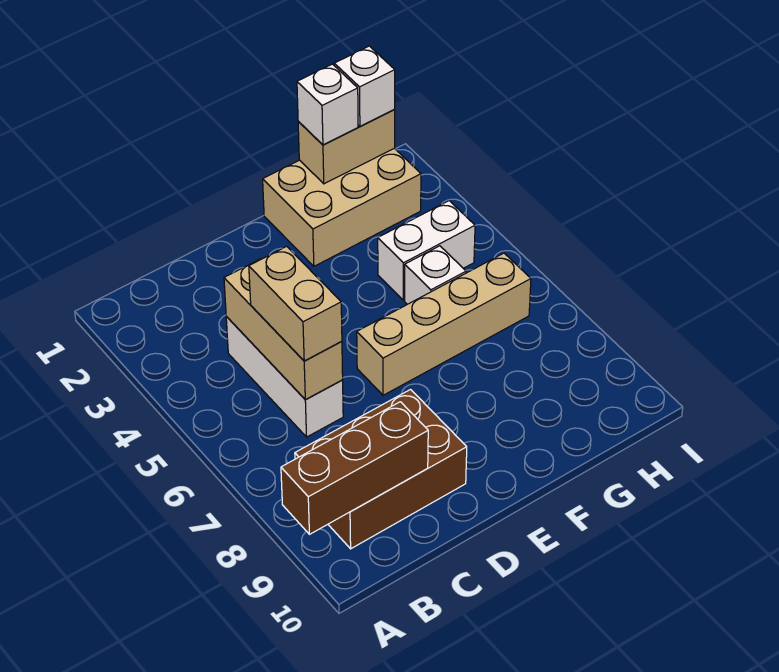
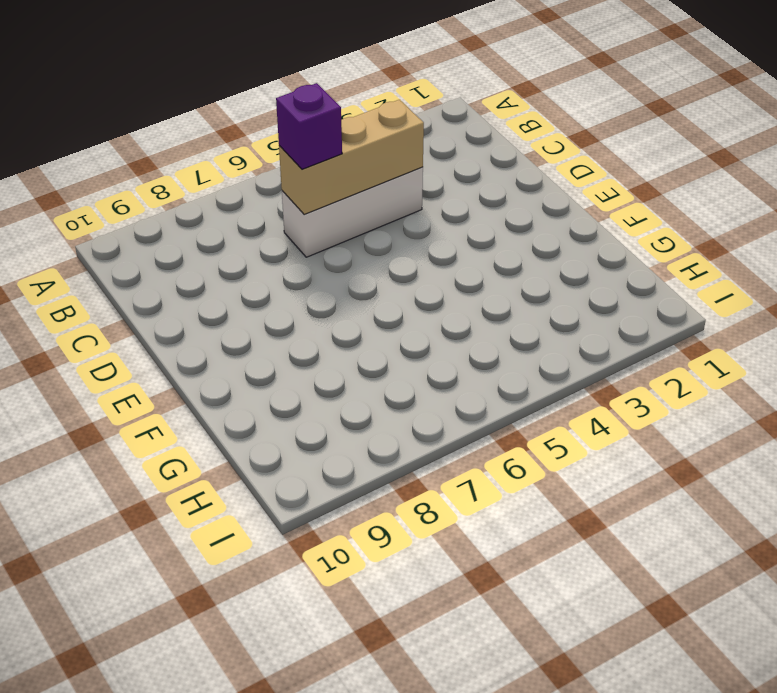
purple 1x1 brick [276,83,342,169] -> tan 1x2 brick [249,246,342,361]
none -> brown 2x3 brick [295,390,467,549]
none -> tan 1x4 brick [357,253,531,395]
none -> tan 2x3 brick [263,148,421,266]

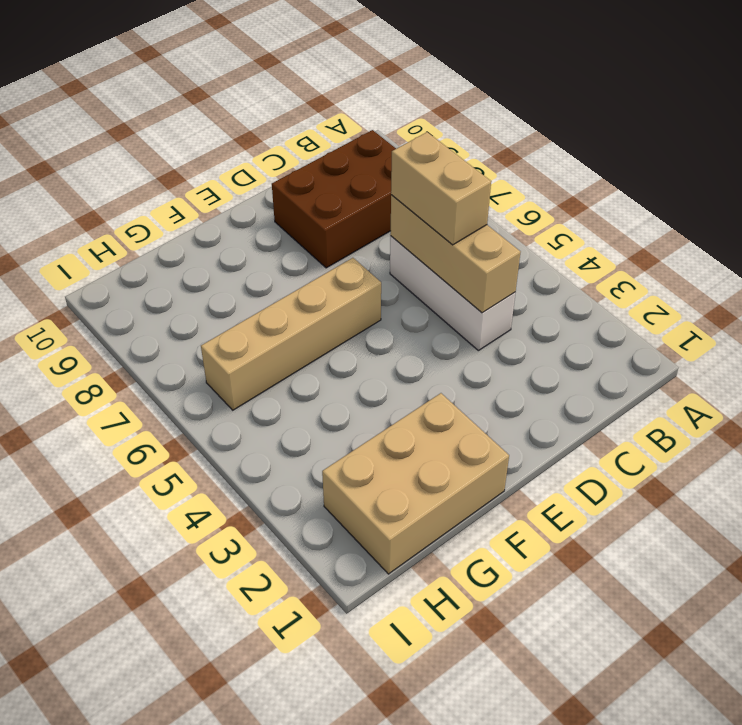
none -> white 1x2 brick [378,201,475,300]
none -> white 1x1 brick [405,246,466,304]
none -> brown 1x3 brick [281,402,428,534]

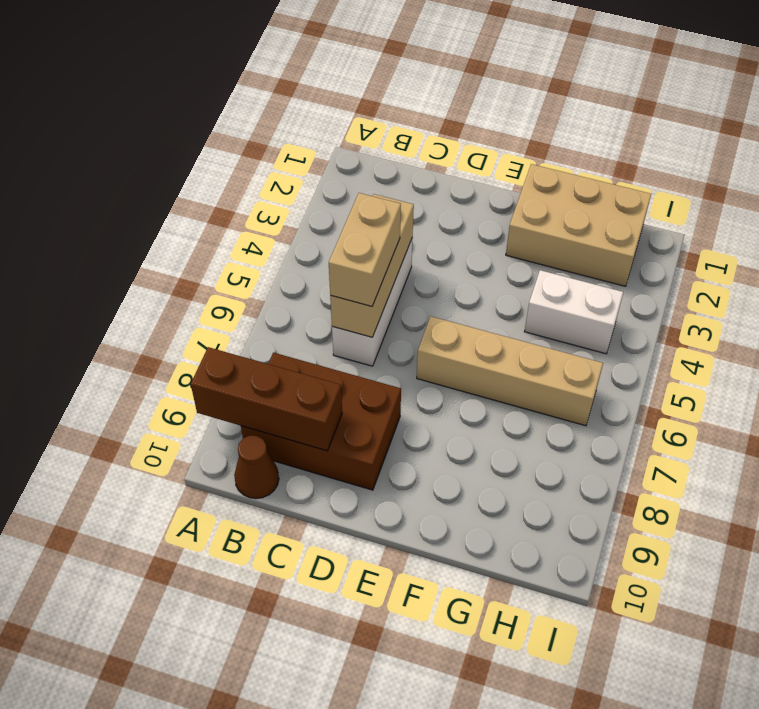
brown 1x1 cone [234,436,279,499] -> none
none -> white 1x1 brick [405,246,466,304]
none -> tan 1x2 brick [298,109,395,184]
none -> white 1x1 brick [297,64,358,145]

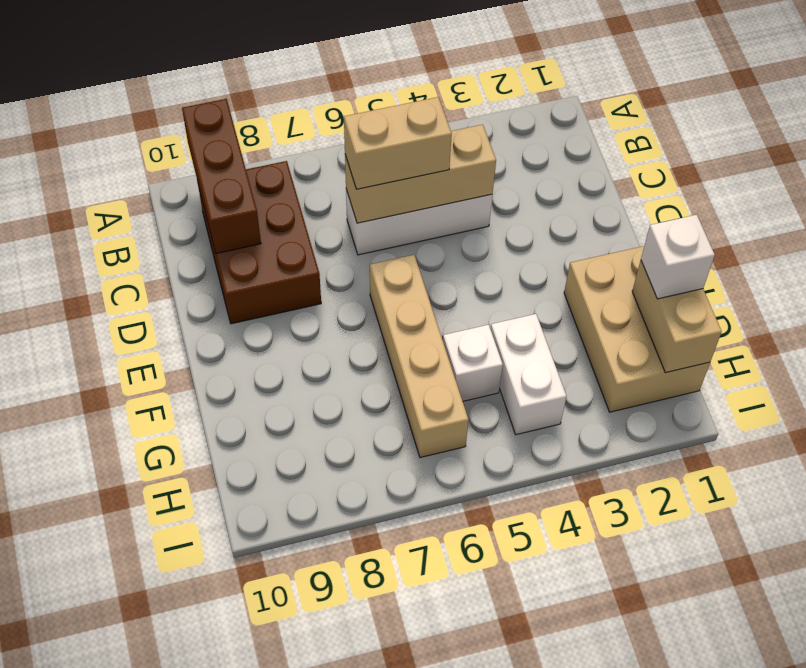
none -> white 1x1 brick [334,46,395,126]

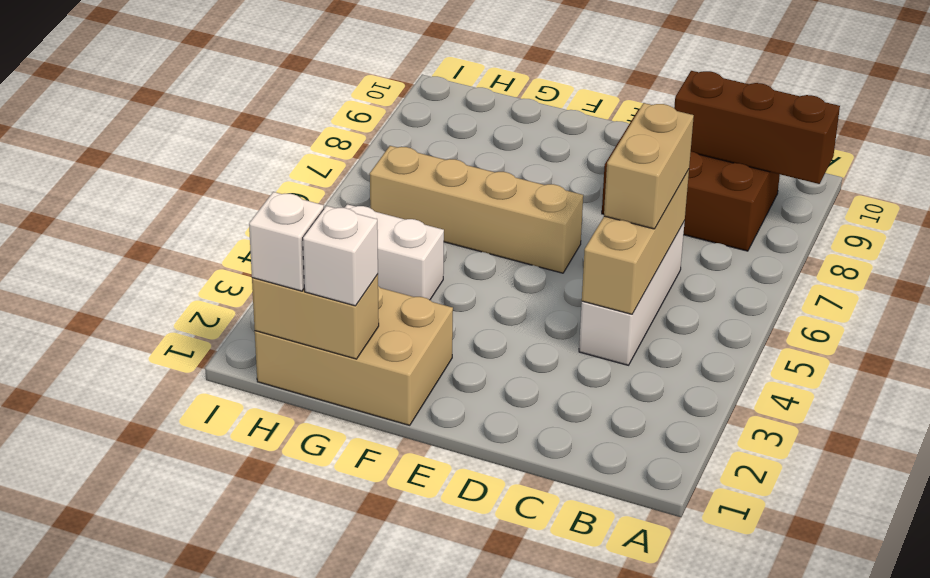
none -> white 1x1 brick [405,246,466,304]

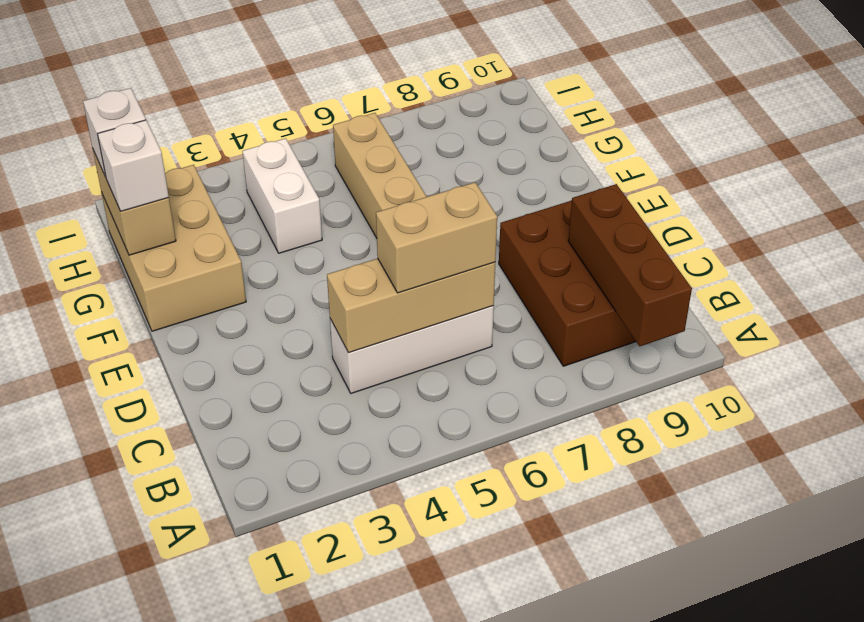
none -> white 1x1 brick [405,246,466,304]

